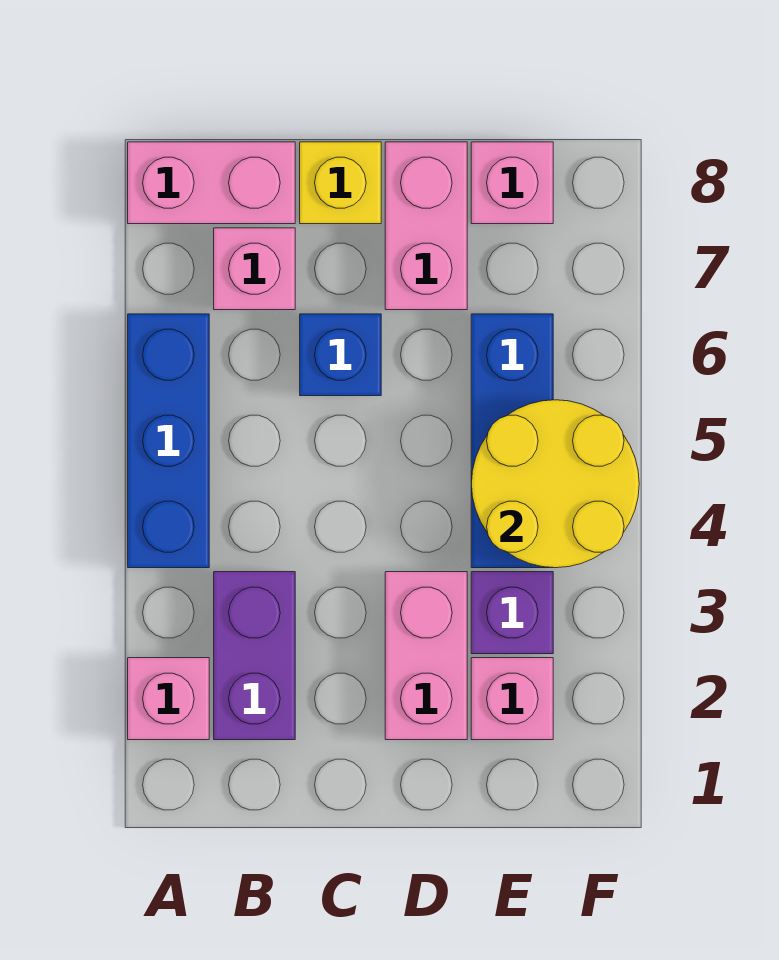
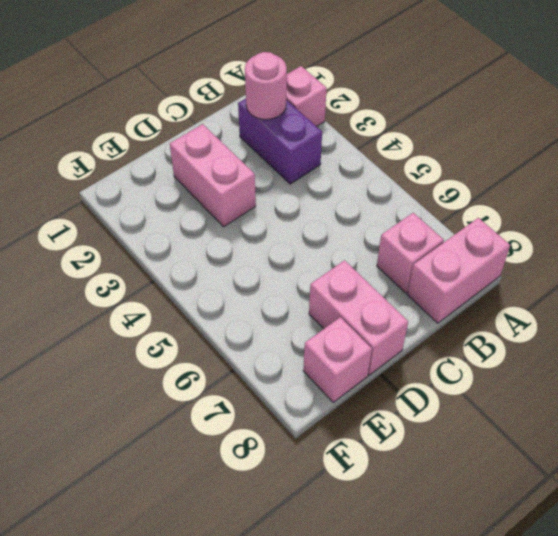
pink 1x1 round brick [245,52,287,120] -> none
none -> blue 1x3 brick [128,314,209,568]
none -> blue 1x1 brick [300,314,381,396]
none -> yellow 1x1 brick [300,142,381,224]

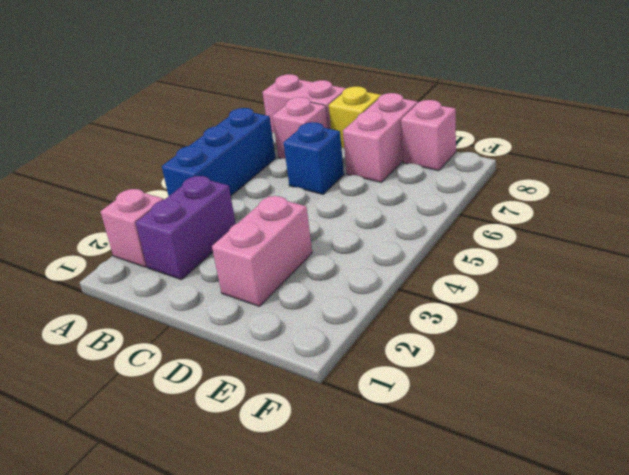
none -> pink 1x1 brick [471,658,553,740]
none -> purple 1x1 brick [471,572,553,654]
none -> blue 1x3 brick [471,314,553,568]

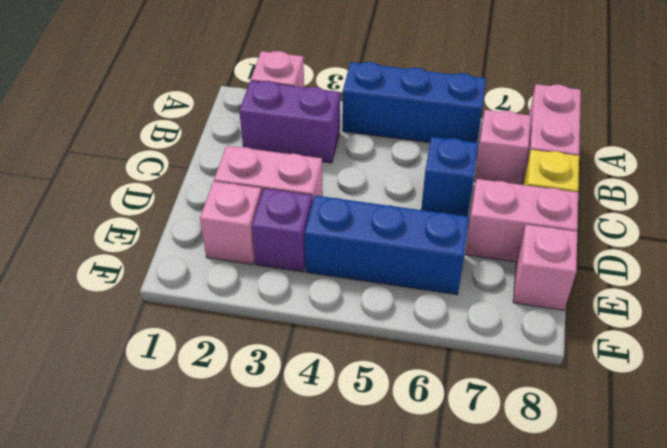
none -> yellow 2x2 round brick [471,400,639,568]

